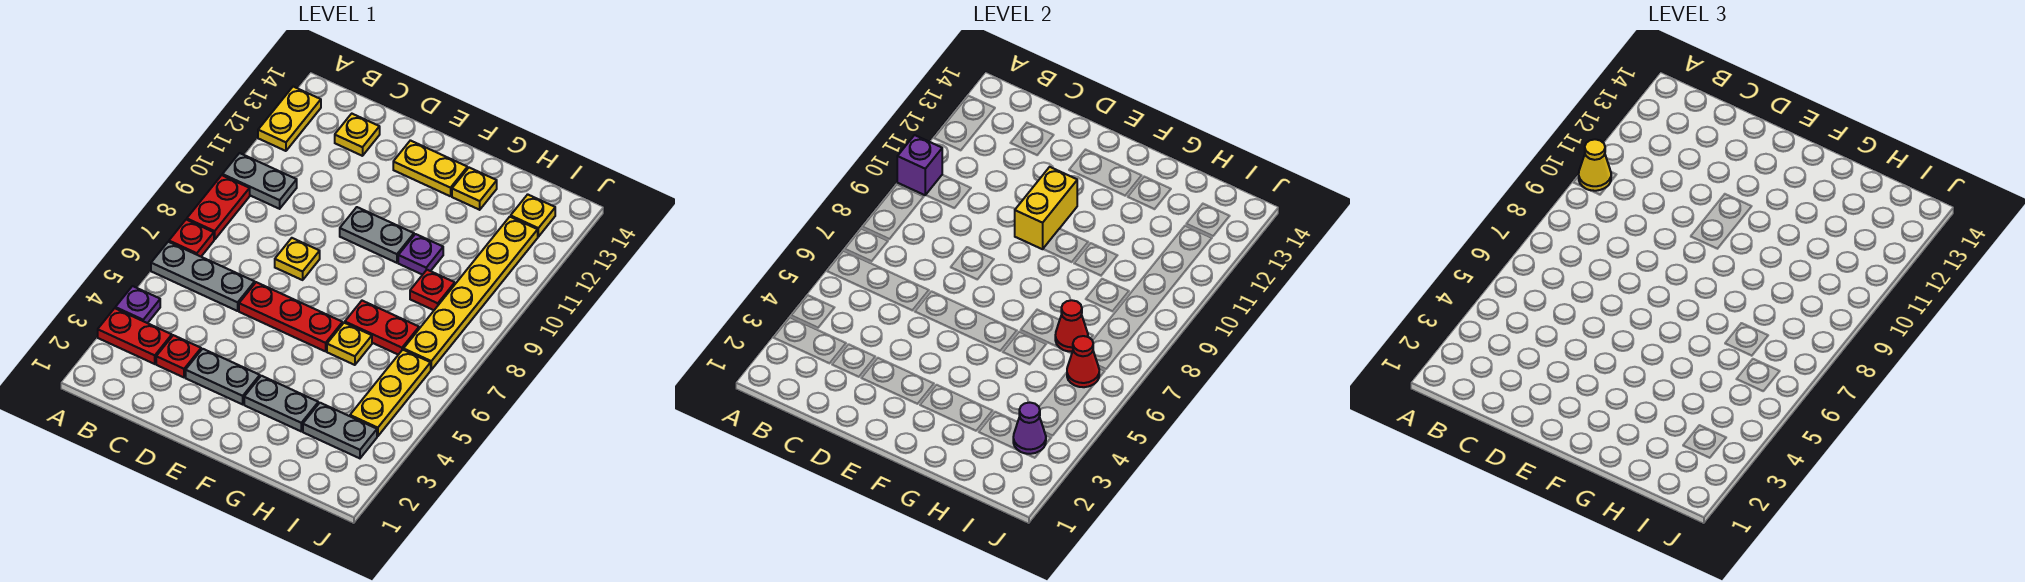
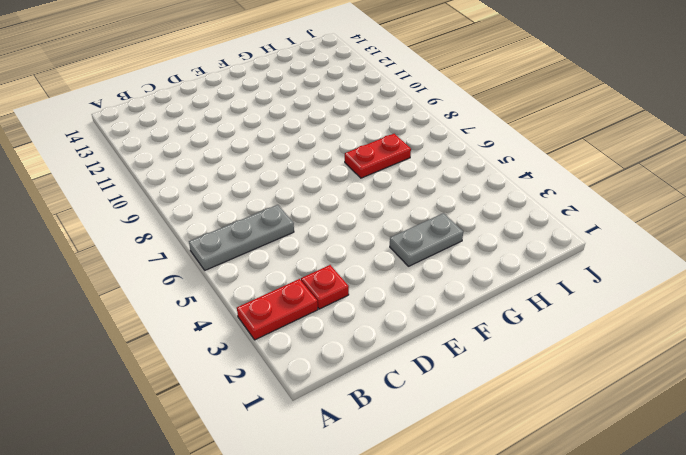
none -> purple 1x1 plate [115,286,160,323]
none -> red 1x1 plate [169,220,214,256]
none -> red 1x2 plate [187,175,250,240]
none -> grey 1x2 plate [222,153,297,209]

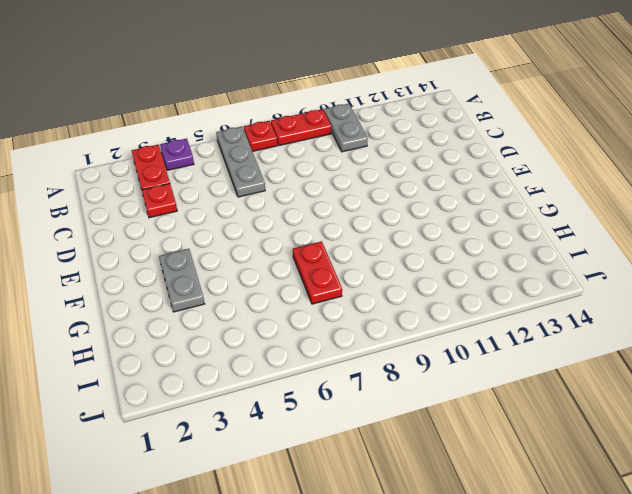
none -> yellow 1x2 plate [258,87,321,151]
none -> yellow 1x1 plate [335,114,380,156]
none -> grey 1x2 plate [186,349,260,404]
none -> red 1x3 plate [239,282,343,351]

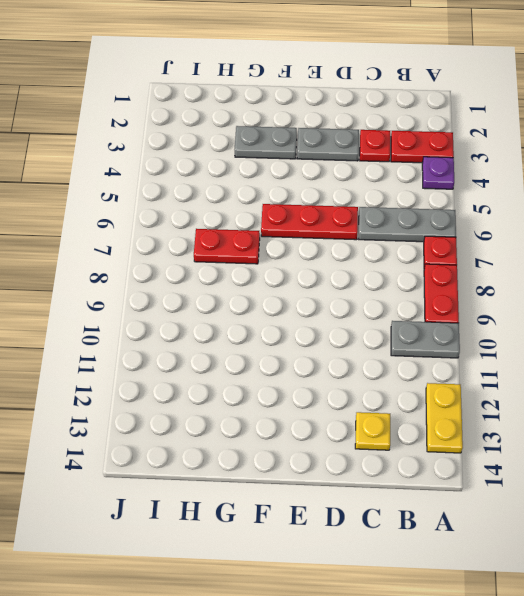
none -> yellow 1x1 plate [275,238,320,280]
none -> grey 1x2 plate [340,207,414,263]
none -> yellow 1x2 plate [393,140,467,196]
none -> yellow 1x1 plate [327,323,372,365]

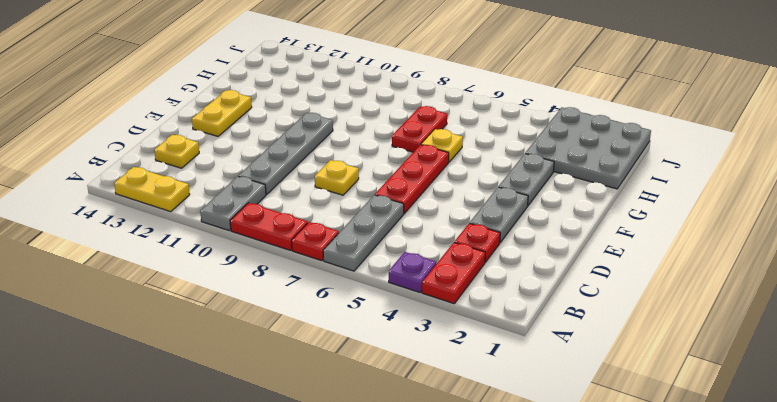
grey 1x4 plate [239,113,333,195] -> grey 1x2 plate [340,207,414,263]
grey 3x3 plate [525,107,651,189] -> grey 1x2 plate [303,403,377,458]
none -> purple 1x1 plate [398,234,443,275]
none -> yellow 1x1 plate [452,168,497,210]
none -> red 1x1 plate [410,270,455,310]
none -> yellow 1x3 plate [350,350,431,436]

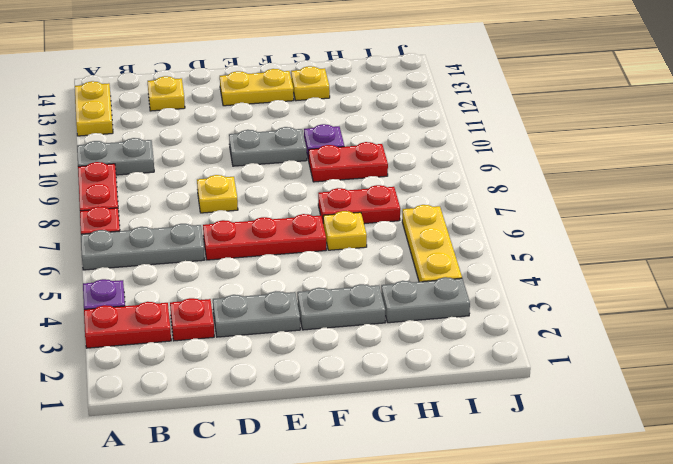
red 1x2 plate [308,142,388,182] -> red 1x1 plate [410,270,455,310]
none -> yellow 1x6 plate [404,217,538,370]
none -> yellow 1x1 plate [511,194,555,237]
none -> purple 1x1 brick [897,135,942,195]
none -> yellow 1x2 brick [1015,167,1077,249]

